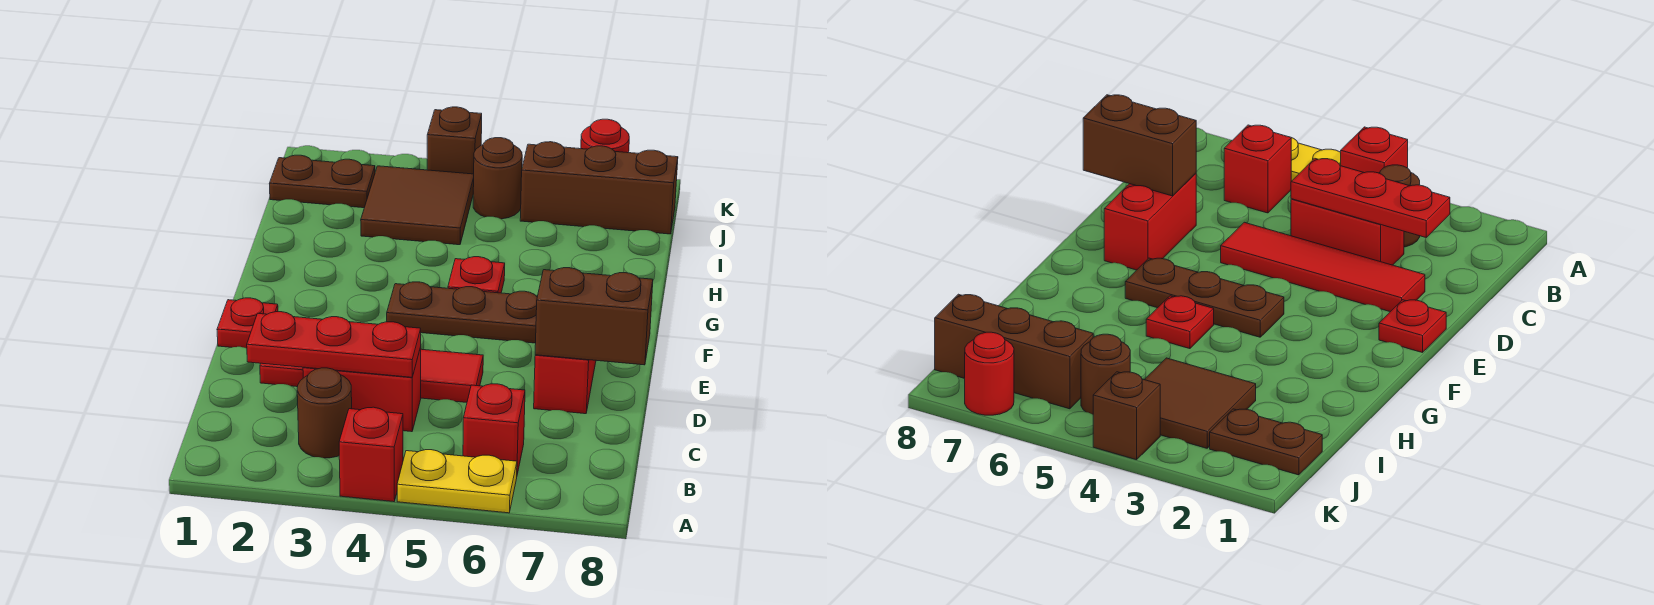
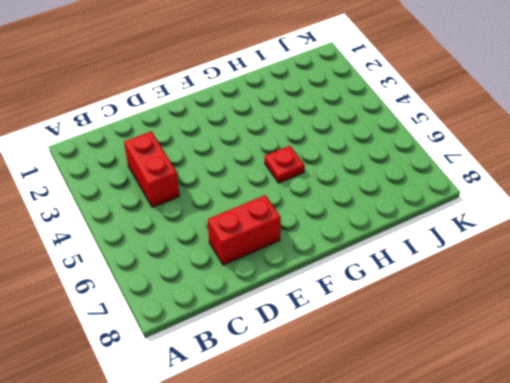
none -> red 1x1 brick [339,407,403,502]
none -> yellow 1x2 plate [397,450,517,513]
none -> brown 1x1 round brick [297,368,352,458]

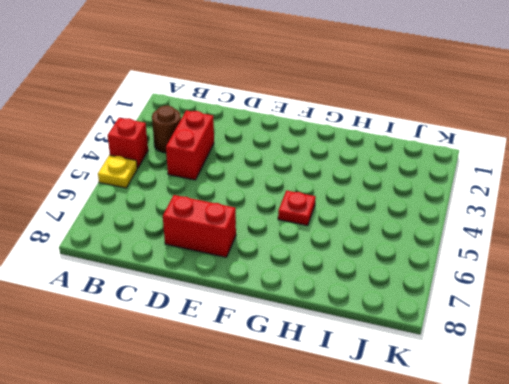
yellow 1x1 plate [98,155,137,188] -> yellow 1x2 plate [397,450,517,513]
none -> red 1x1 brick [463,384,525,474]
none -> red 1x4 tile [260,349,483,402]
none -> red 1x1 plate [217,298,278,348]

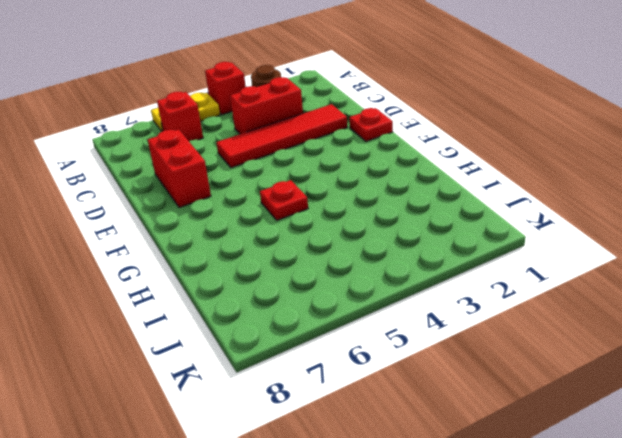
none -> brown 1x3 plate [387,282,537,343]
none -> brown 2x2 tile [361,166,474,245]
none -> brown 1x2 plate [270,155,375,208]

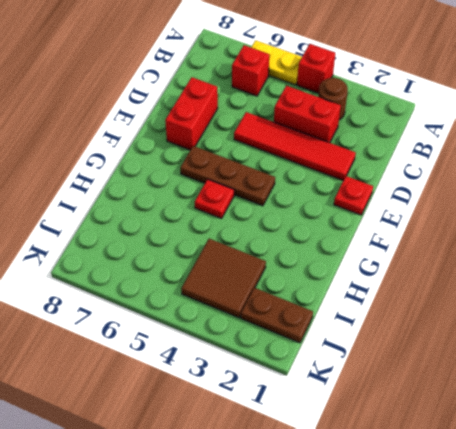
none -> brown 1x1 round brick [473,138,522,219]
none -> brown 1x3 brick [520,142,678,234]
none -> brown 1x1 brick [427,107,482,174]

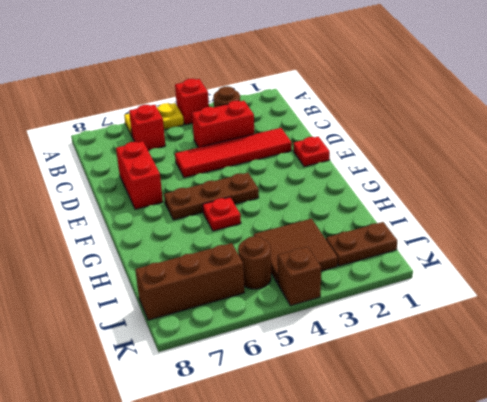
none -> red 1x1 round brick [581,119,629,153]
none -> red 1x3 plate [247,312,421,377]
none -> brown 1x2 brick [535,268,653,365]

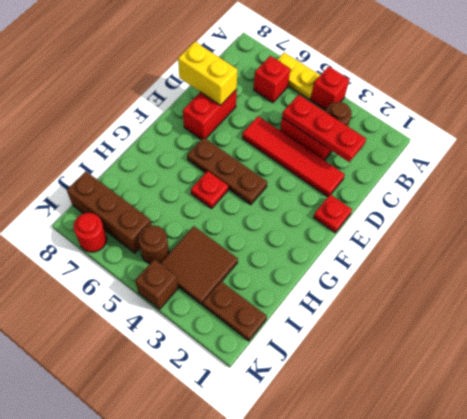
yellow 1x2 brick [178,42,238,105] -> brown 1x2 brick [535,268,653,365]

